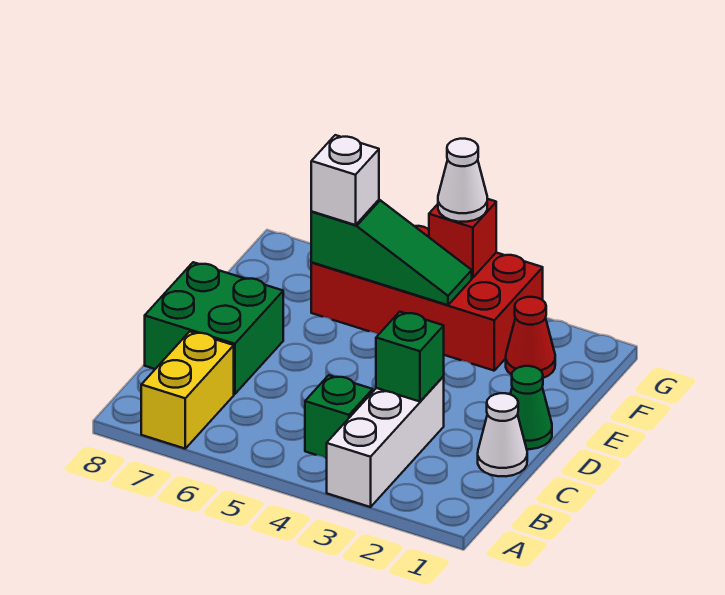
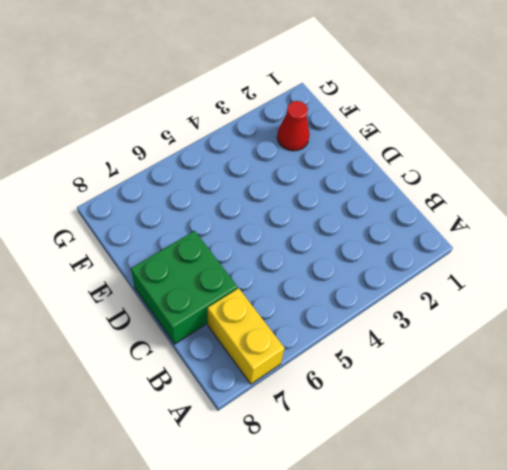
none -> white 1x3 brick [326,376,444,507]
none -> green 1x1 brick [305,375,373,458]
none -> white 1x1 cone [478,393,527,476]

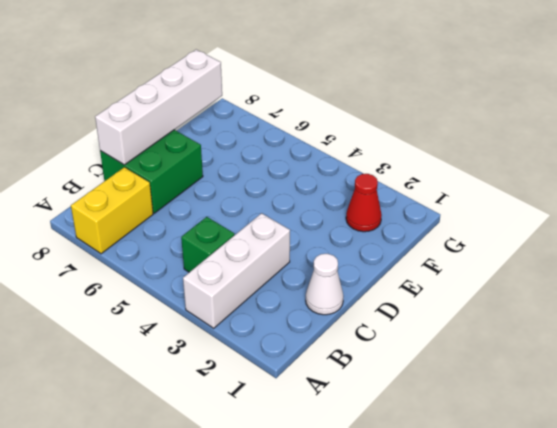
white 1x4 brick [95,50,222,165] -> none
none -> green 1x1 cone [510,366,552,449]
none -> red 2x4 brick [311,226,543,371]
none -> green 1x1 brick [376,312,444,402]

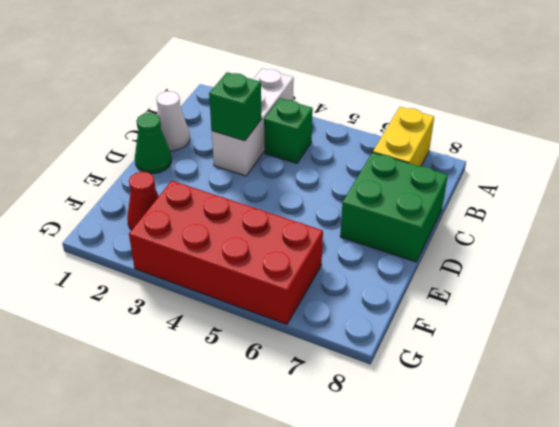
none -> green 1x3 slope [311,200,472,305]
none -> red 1x1 brick [429,199,496,278]
none -> white 1x1 brick [311,135,379,225]

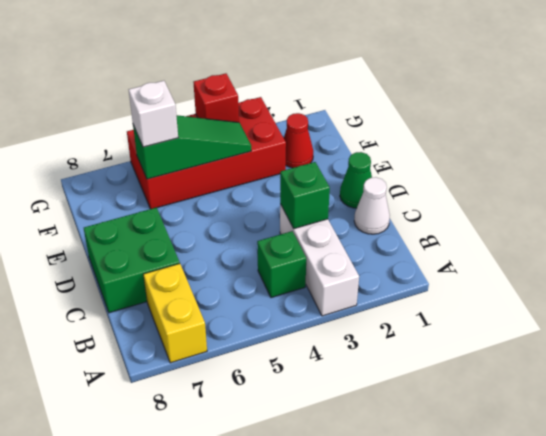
none -> white 1x1 cone [438,139,487,222]

